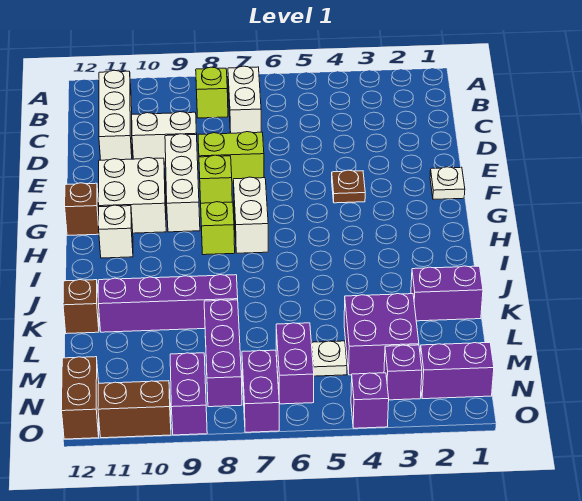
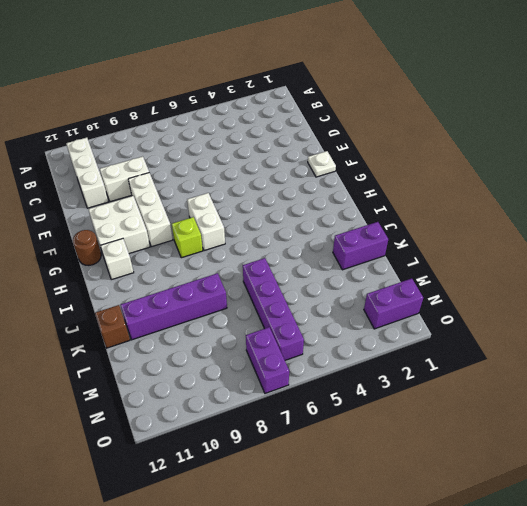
brown 1x1 round brick [73,230,101,265] -> brown 1x1 brick [65,183,99,235]
purple 1x4 brick [243,258,304,360] -> purple 1x2 brick [276,323,314,404]
none -> white 1x2 brick [228,66,261,133]
none -> lime 1x1 brick [196,67,228,118]
none -> lime 1x2 brick [198,132,264,183]

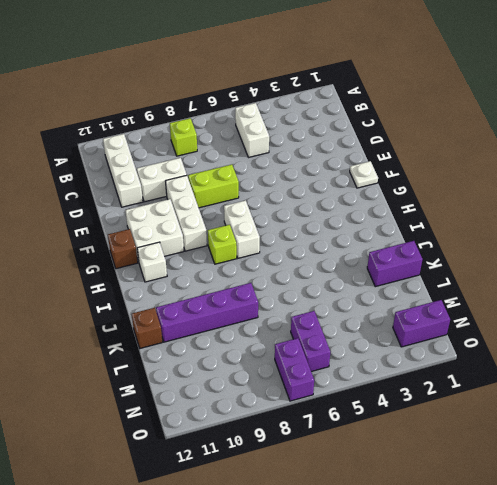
white 1x2 brick [235,103,269,157] -> white 1x2 brick moved to [228,66,261,133]
none -> brown 1x1 plate [332,170,365,203]
none -> lime 1x1 brick [199,155,232,203]
none -> purple 2x2 brick [344,294,419,375]

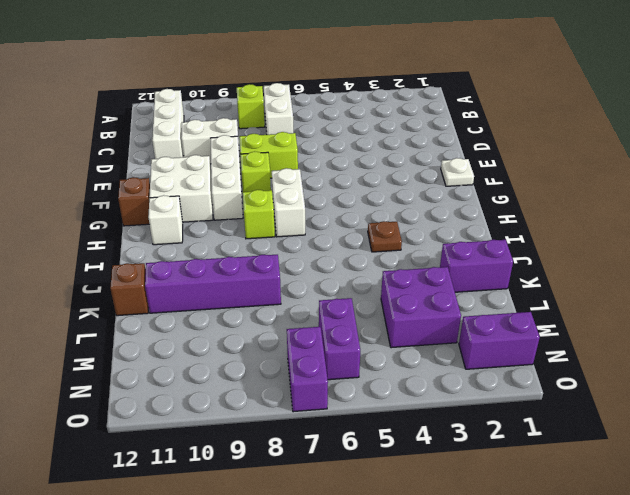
brown 1x1 plate [368,221,402,252] -> brown 1x1 plate moved to [332,170,365,203]
none -> purple 1x3 brick [204,300,242,407]
none -> white 1x1 plate [311,341,347,376]
none -> purple 1x1 brick [384,345,422,400]

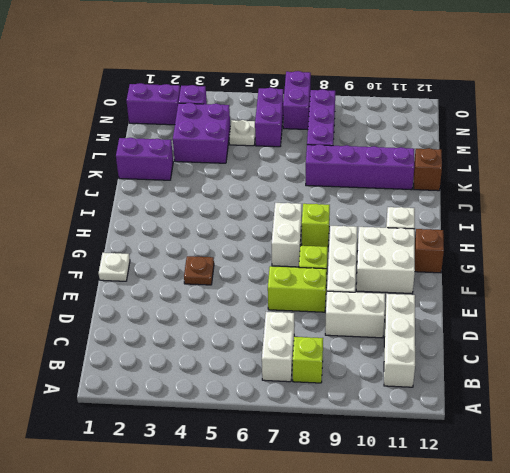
none -> purple 1x2 brick [170,353,207,435]
none -> brown 1x2 brick [61,357,99,439]
none -> purple 1x1 brick [351,373,389,428]

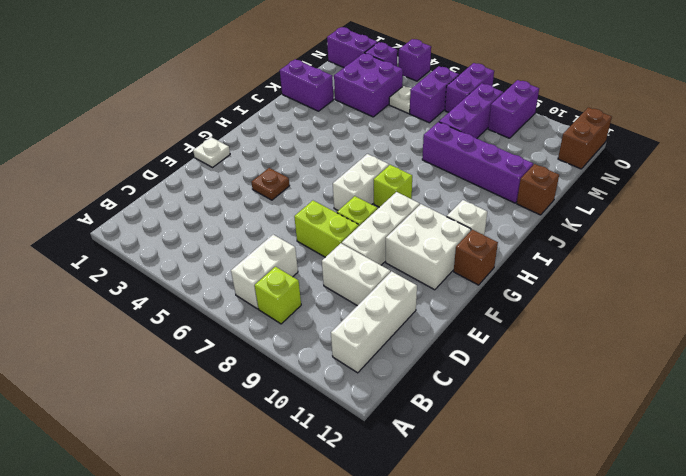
none -> brown 1x2 brick [98,381,171,438]

